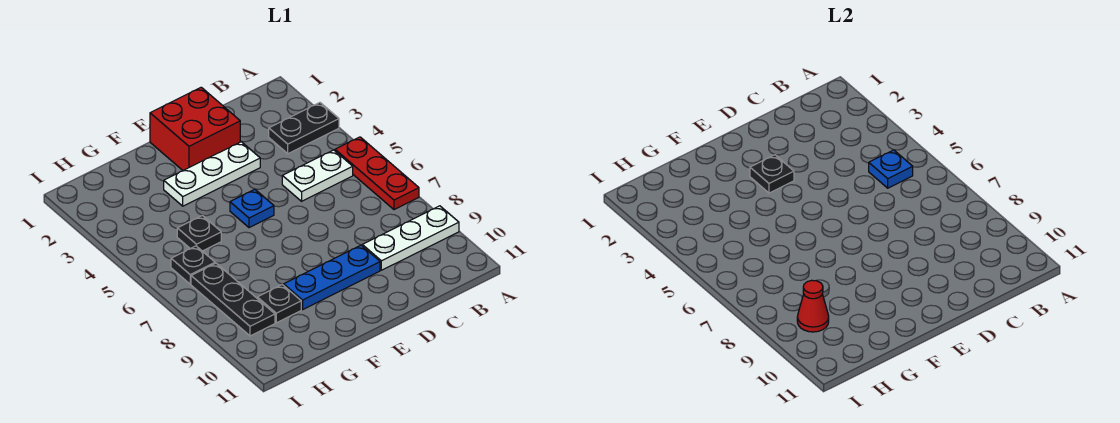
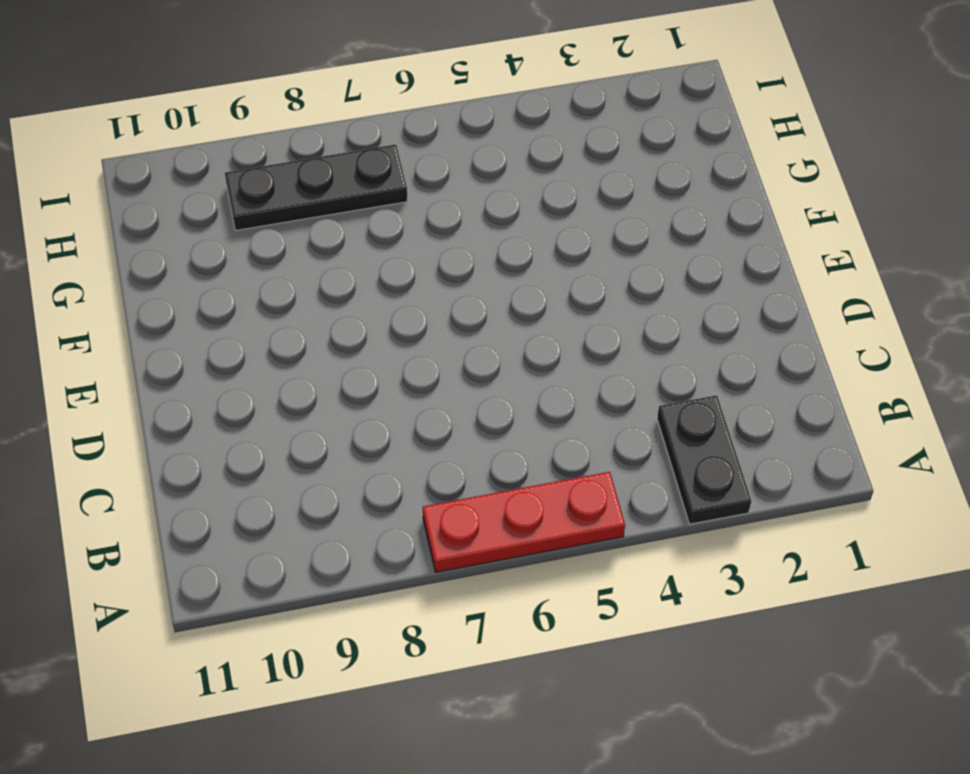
none -> white 1x3 plate [362,206,459,270]
none -> white 1x2 plate [282,150,353,201]
none -> red 2x2 brick [150,87,240,170]

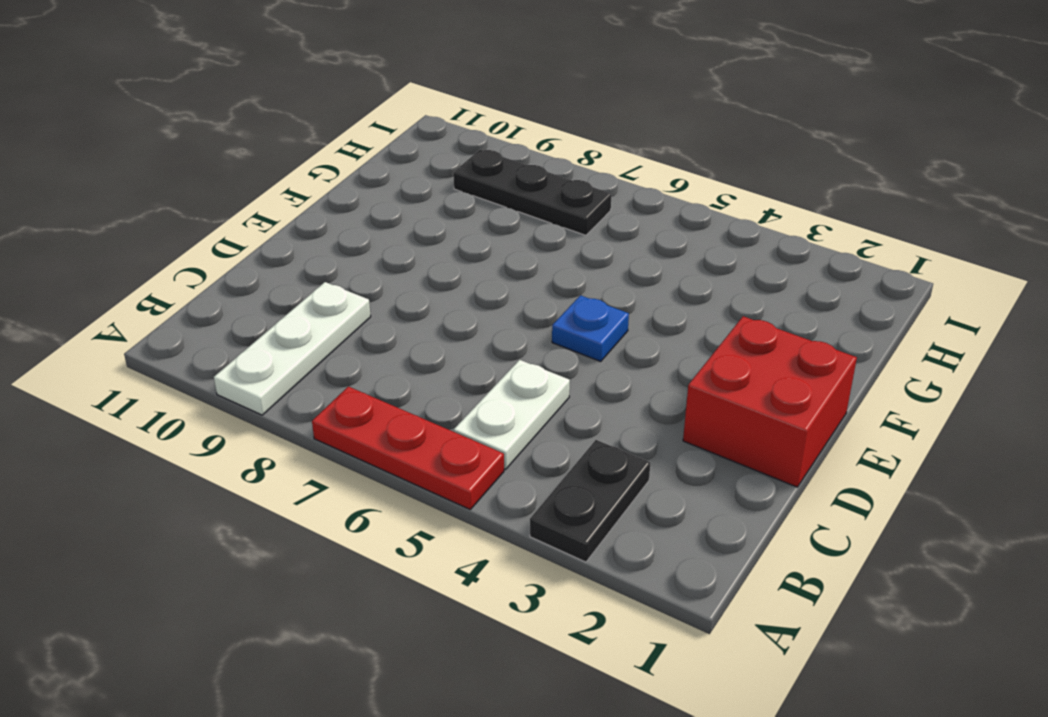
none -> white 1x3 plate [164,142,260,206]
none -> blue 1x3 plate [284,245,380,310]
none -> black 1x1 plate [177,216,221,251]

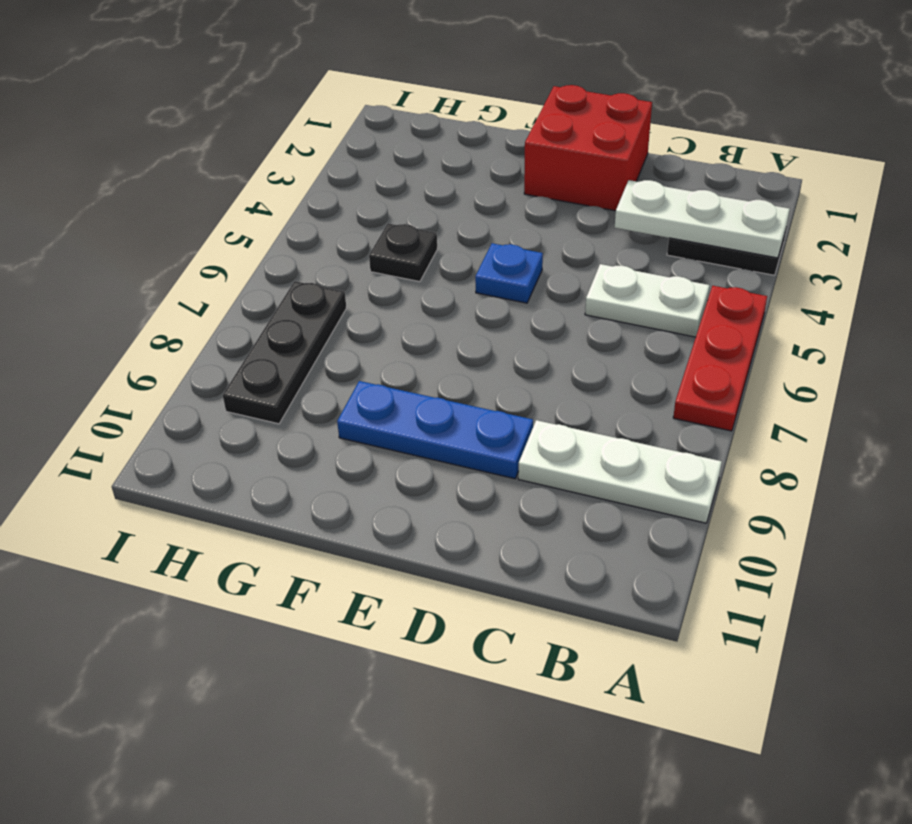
white 1x3 plate [615,180,790,258] -> white 1x3 plate moved to [164,142,260,206]
none -> black 1x1 plate [257,285,301,323]
none -> black 1x1 plate [171,246,215,284]
none -> blue 1x1 plate [869,150,913,188]

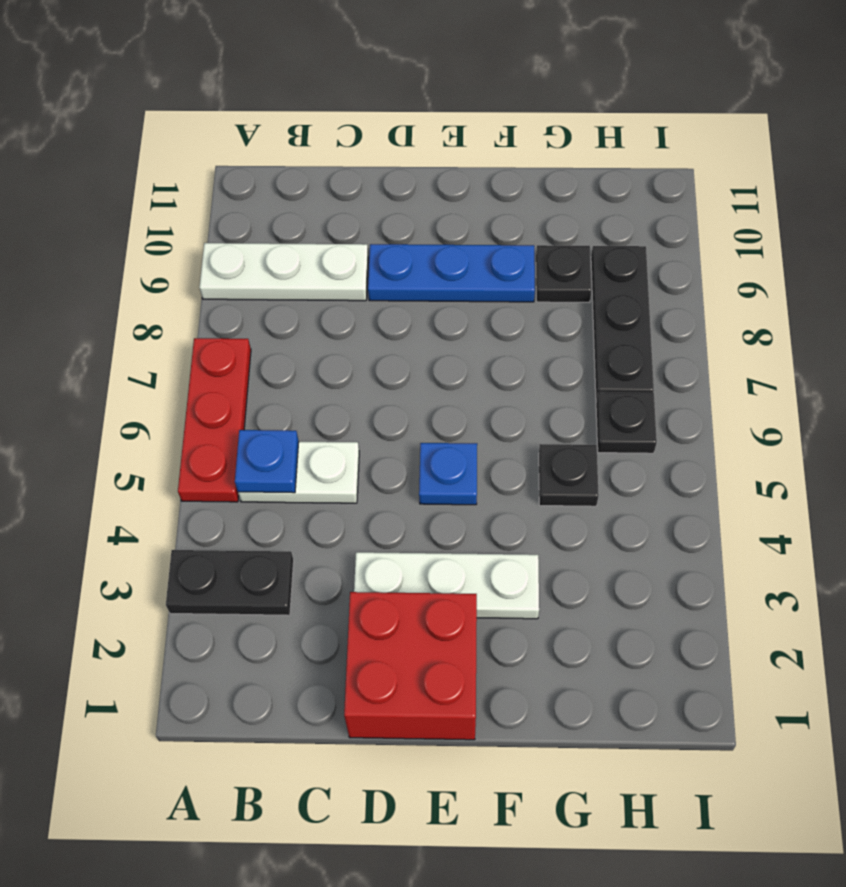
none -> black 1x1 plate [750,155,794,193]
none -> red 1x1 cone [797,280,829,332]

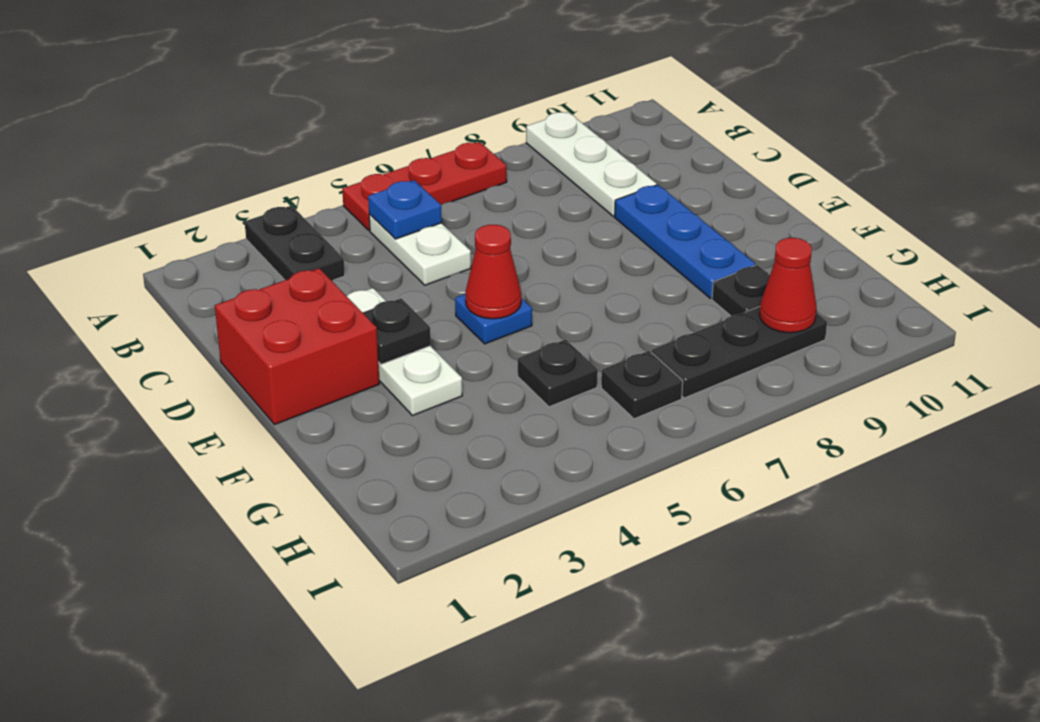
red 1x1 cone [466,225,521,319] -> none

